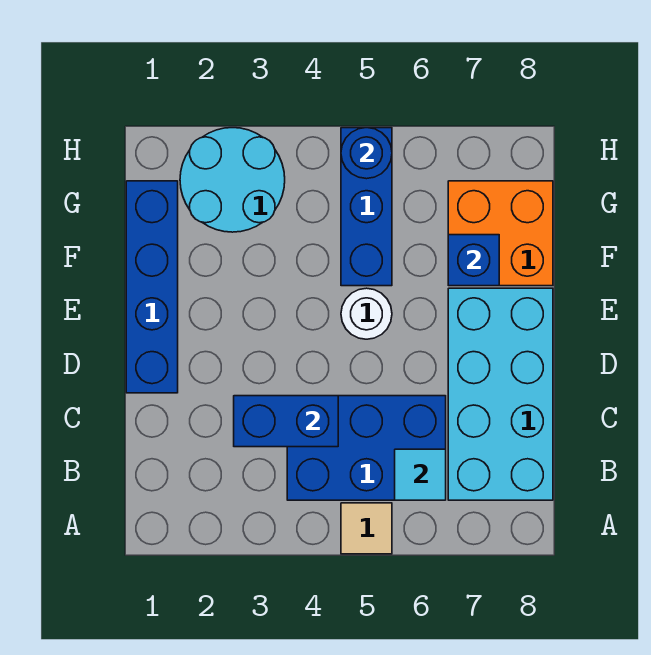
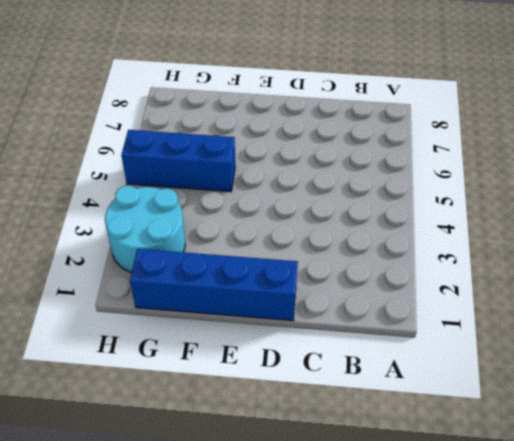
none -> tan 1x1 tile [341,503,392,554]
none -> blue 2x3 brick [287,396,446,500]
none -> cyan 2x4 brick [448,288,553,500]

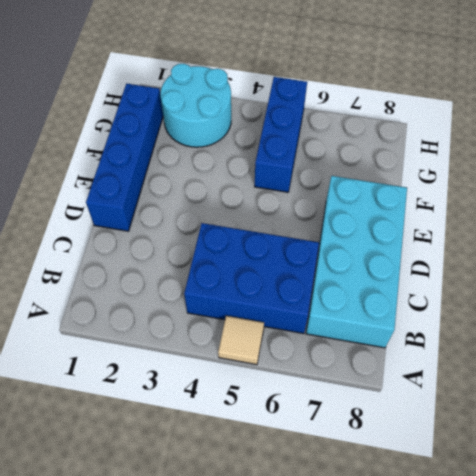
none -> white 1x1 round brick [341,288,392,339]
none -> orange 2x2 brick [448,181,553,286]
none -> cyan 1x1 tile [395,449,446,500]

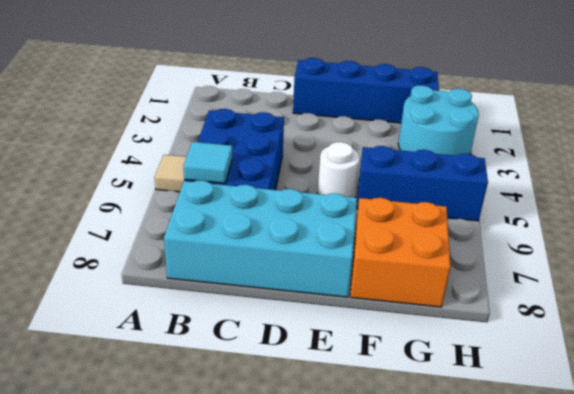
none -> blue 1x2 brick [234,396,338,447]
none -> blue 1x1 brick [448,235,499,286]
none -> blue 1x1 round brick [341,128,392,179]

